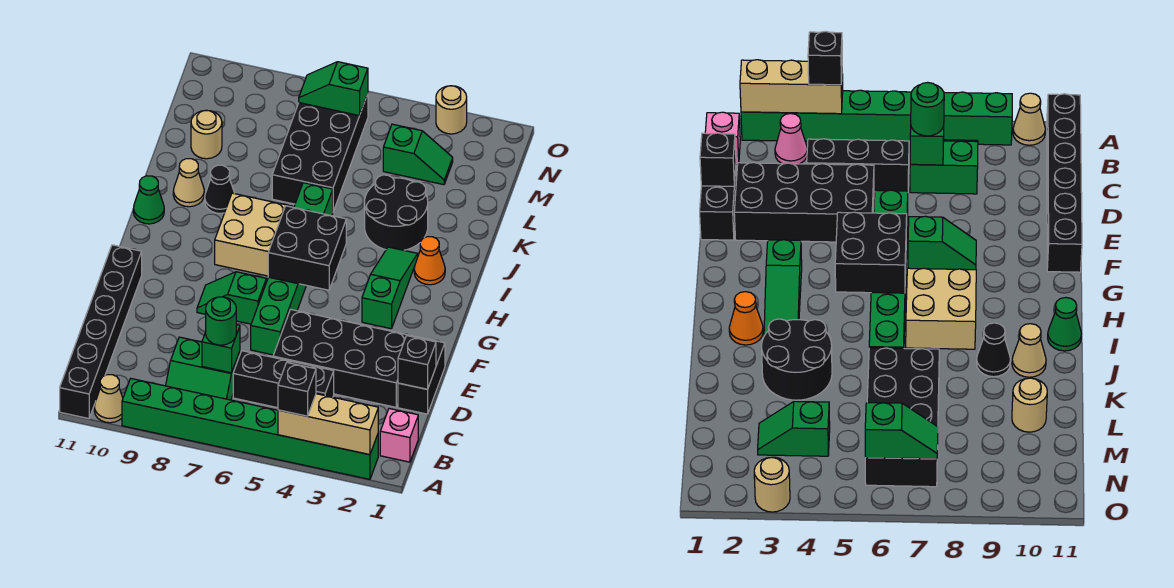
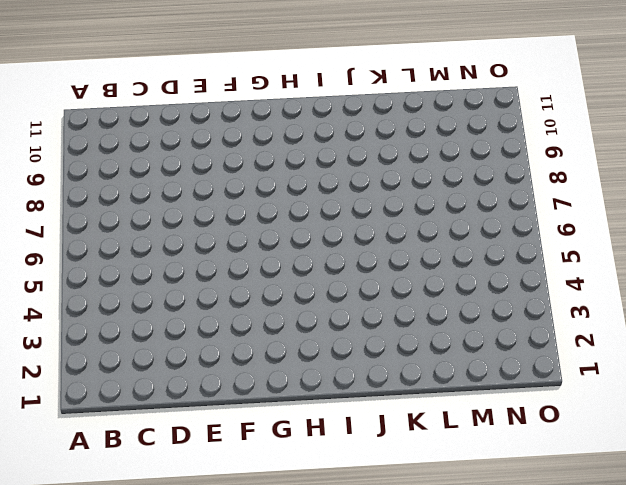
none -> green 1x8 brick [122,378,378,479]
none -> tan 1x1 cone [94,375,123,423]
none -> black 1x6 brick [60,245,142,419]

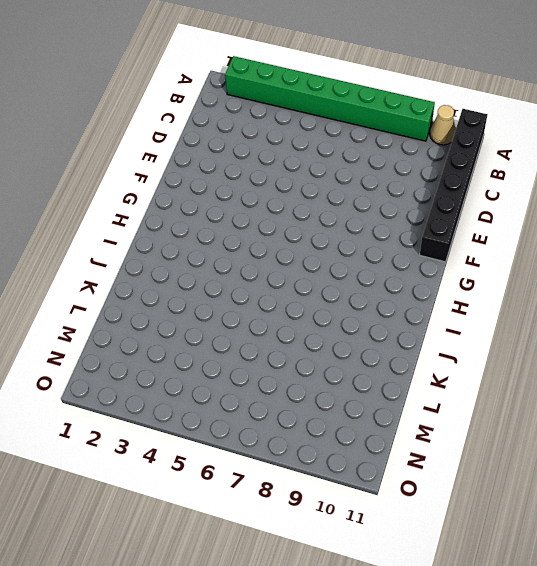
none -> pink 1x1 brick [380,409,418,462]
none -> pink 1x1 cone [775,114,807,164]
none -> green 2x2 slope [166,337,240,400]

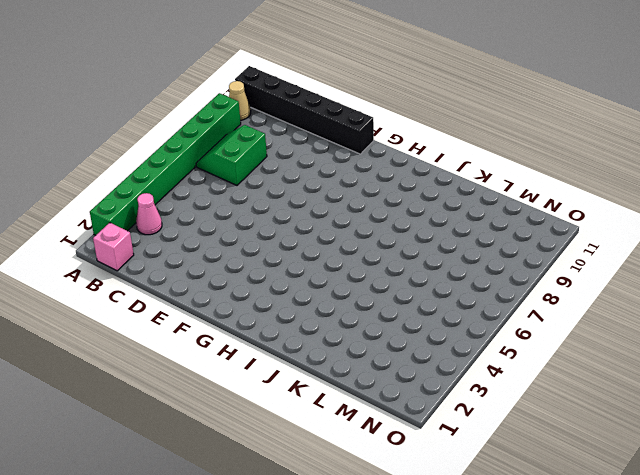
none -> black 1x3 brick [233,351,334,408]
none -> black 1x2 brick [398,336,445,414]
none -> black 2x4 brick [273,309,414,407]

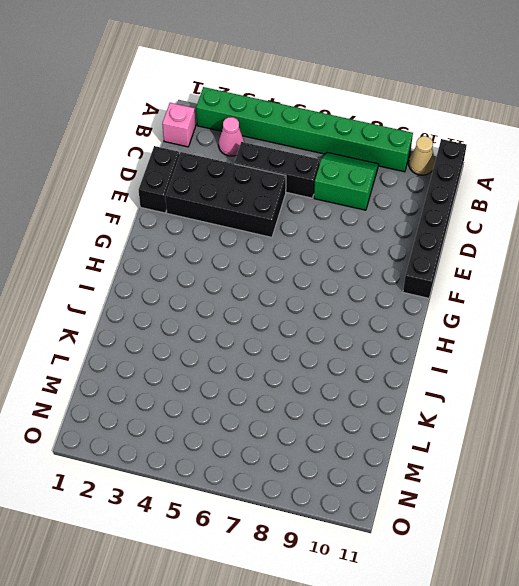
none -> green 1x6 brick [251,183,333,355]
none -> green 1x2 slope [197,272,266,324]
none -> green 1x3 slope [362,247,418,329]

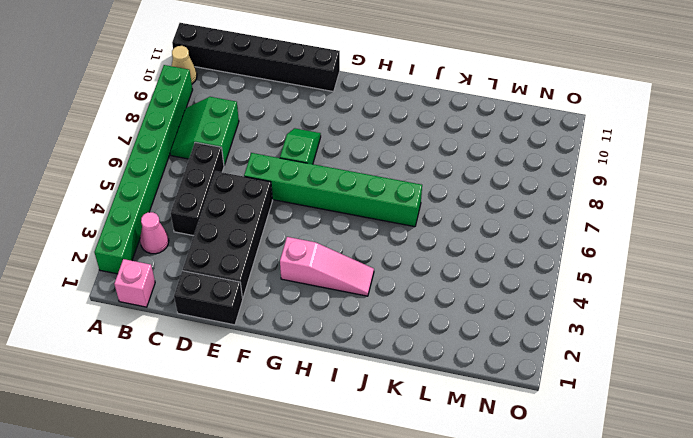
pink 1x3 slope [280,237,374,296] -> green 1x3 slope [362,247,418,329]
none -> tan 2x2 brick [215,193,293,276]
none -> orange 1x1 cone [414,237,445,285]
none -> green 1x1 cone [133,176,164,224]

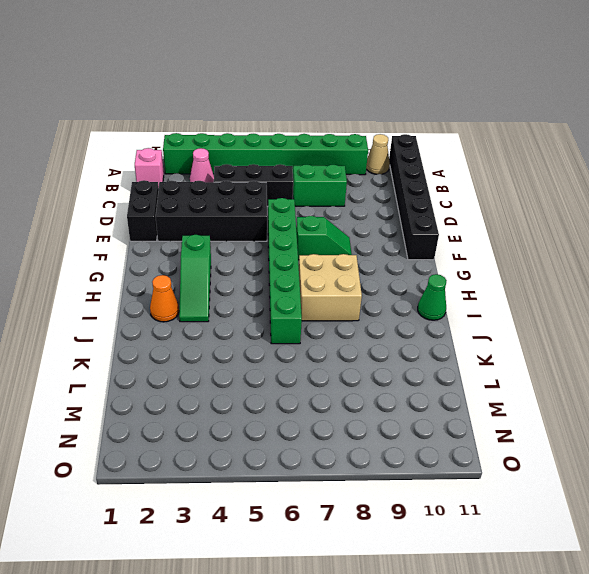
none -> black 2x2 round brick [365,175,428,250]
none -> black 1x1 cone [205,165,235,213]
none -> tan 1x1 cone [173,159,204,207]

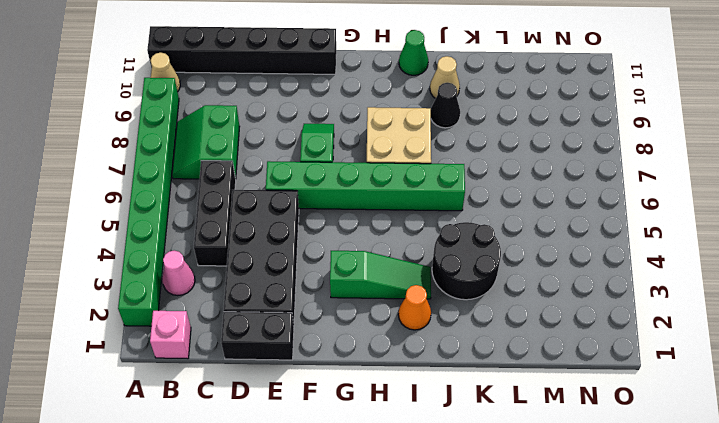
none -> black 2x4 brick [272,94,368,211]
none -> tan 1x1 round brick [191,110,222,159]
none -> green 1x2 slope [383,124,453,185]

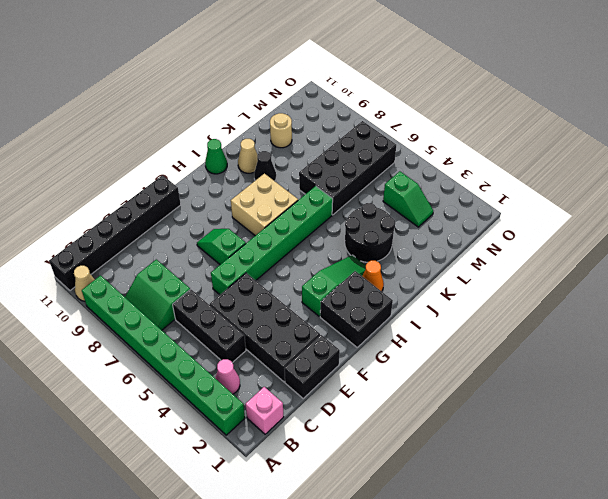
black 2x2 brick [320,271,393,347] -> black 2x2 brick moved to [268,206,346,290]
none -> tan 1x1 round brick [436,86,467,134]
none -> tan 1x3 brick [278,394,378,455]
none -> green 1x1 brick [202,325,240,373]

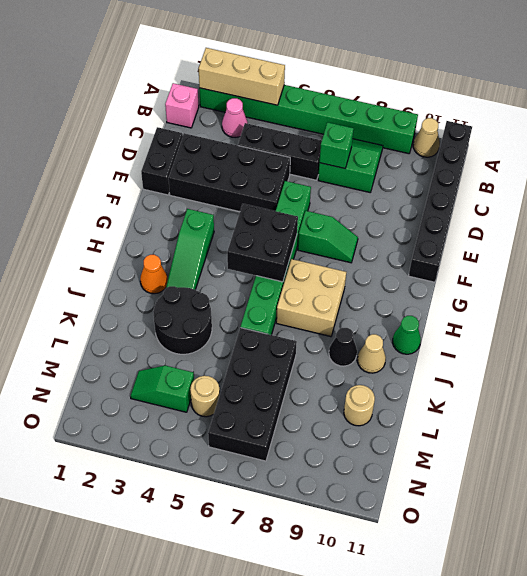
tan 1x1 round brick [190,376,220,417] -> tan 1x1 round brick moved to [436,86,467,134]
none -> black 1x1 brick [398,336,436,389]
none -> green 1x2 slope [299,62,368,116]
none -> black 1x1 brick [278,363,316,416]

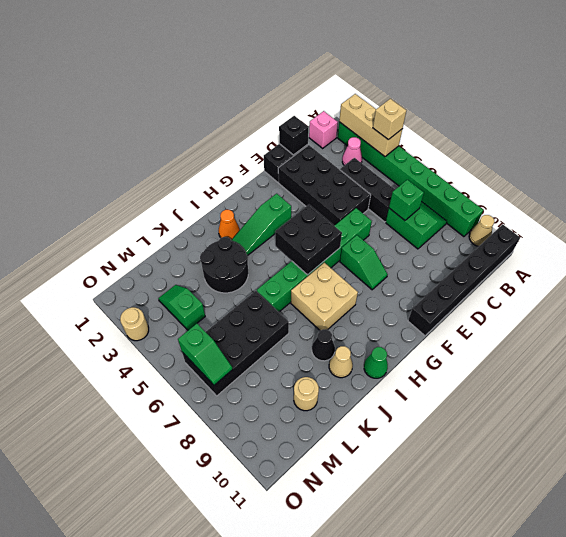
tan 1x1 brick [373,99,406,140] -> black 1x1 brick [278,363,316,416]
none -> green 1x1 round brick [206,297,236,345]

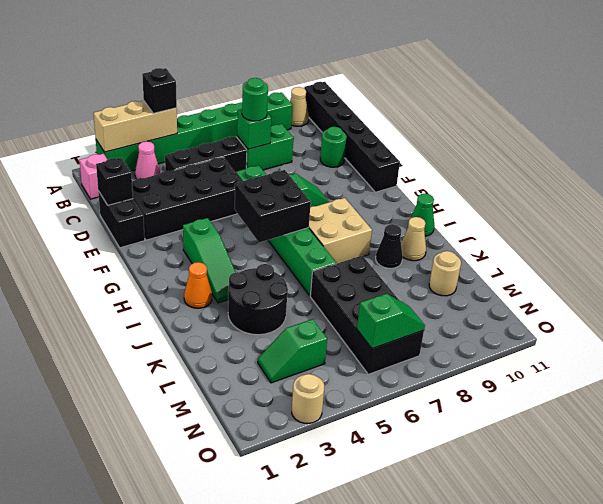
green 1x1 round brick [320,127,347,167] -> none

